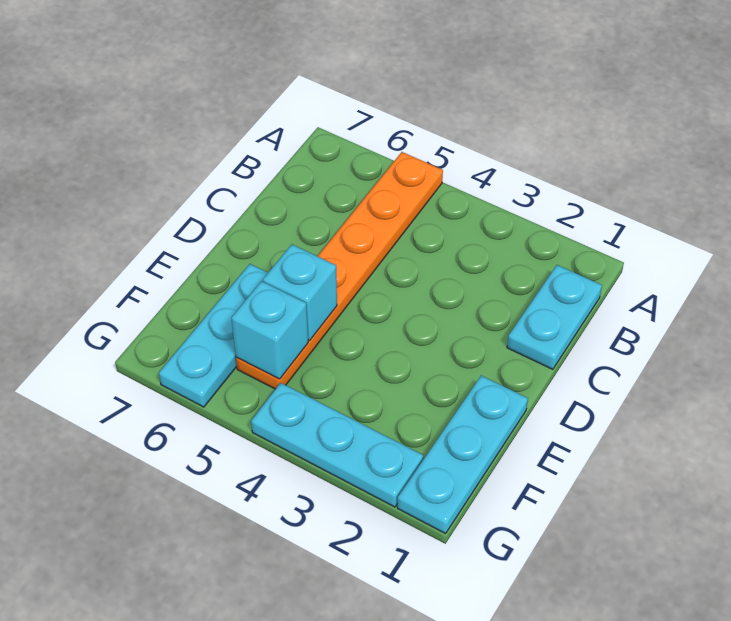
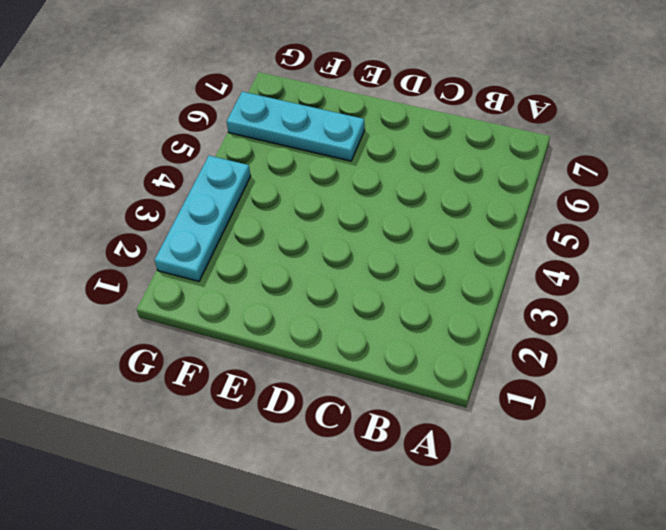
none -> orange 1x6 plate [236,152,443,389]
none -> cyan 1x2 plate [507,265,602,369]

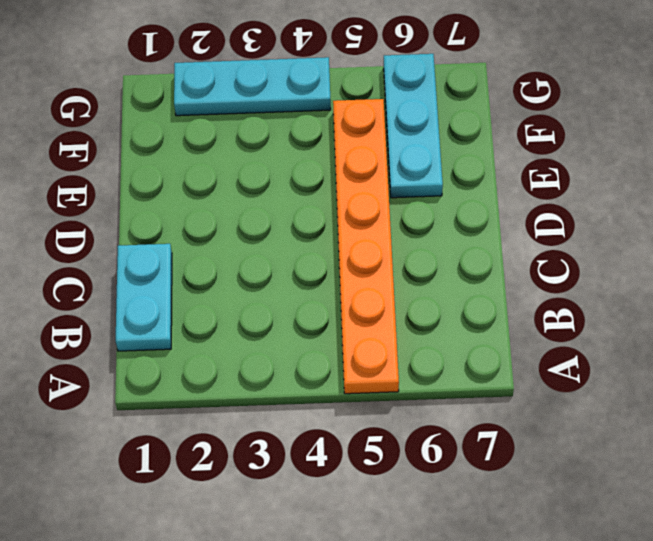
none -> cyan 1x3 plate [398,376,528,534]
none -> cyan 1x1 brick [263,245,337,341]

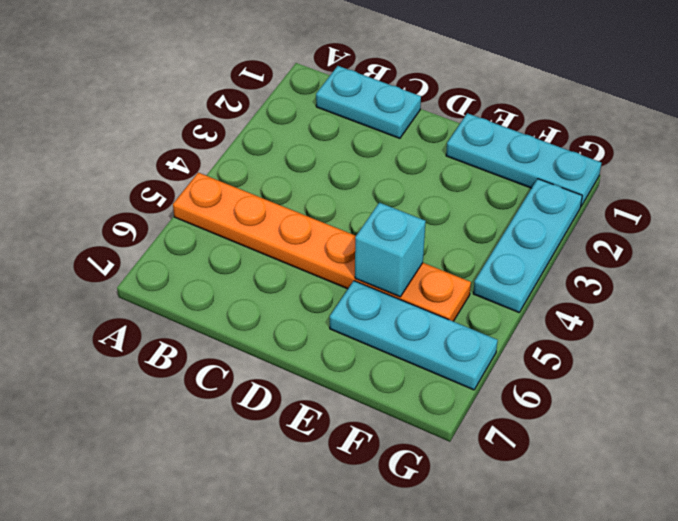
none -> cyan 1x1 brick [231,281,308,379]

